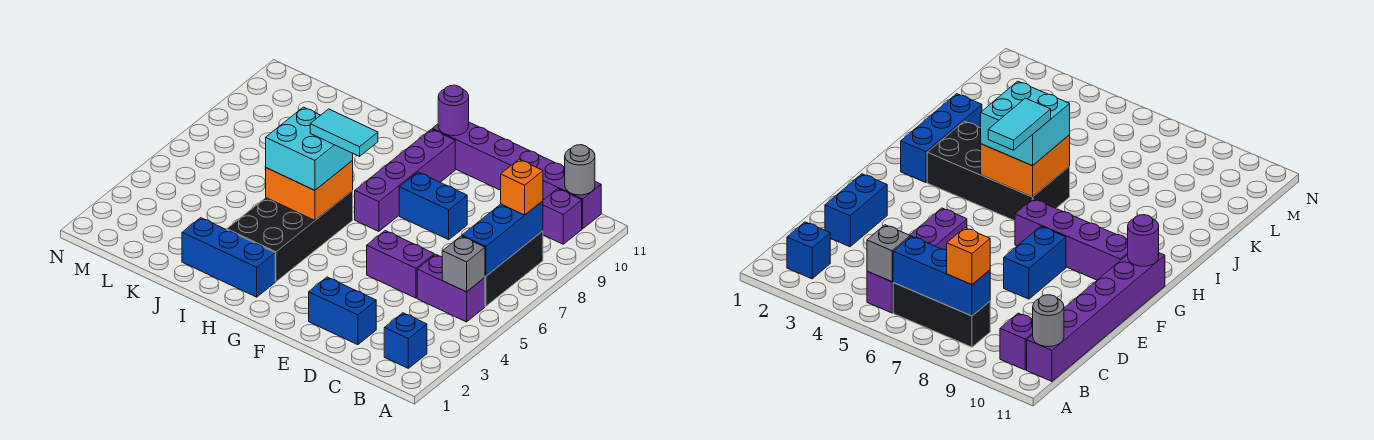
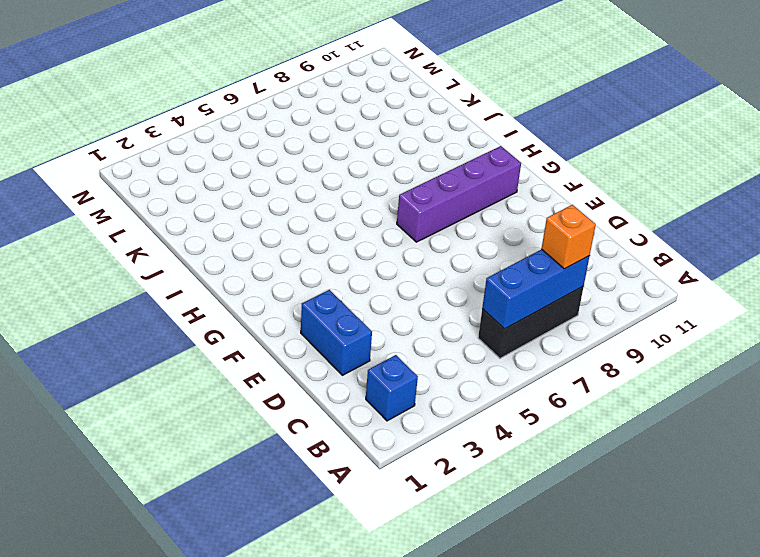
none -> purple 1x2 brick [417,254,485,322]
none -> purple 1x1 brick [543,189,582,244]
none -> purple 1x6 brick [432,122,601,229]

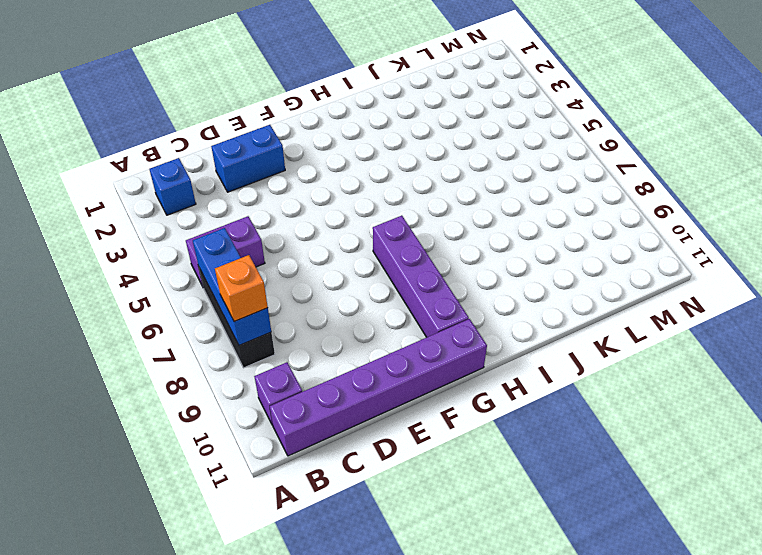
none -> purple 1x2 brick [367,231,434,298]
none -> blue 1x2 brick [399,172,467,240]
none -> blue 1x3 brick [182,218,275,297]

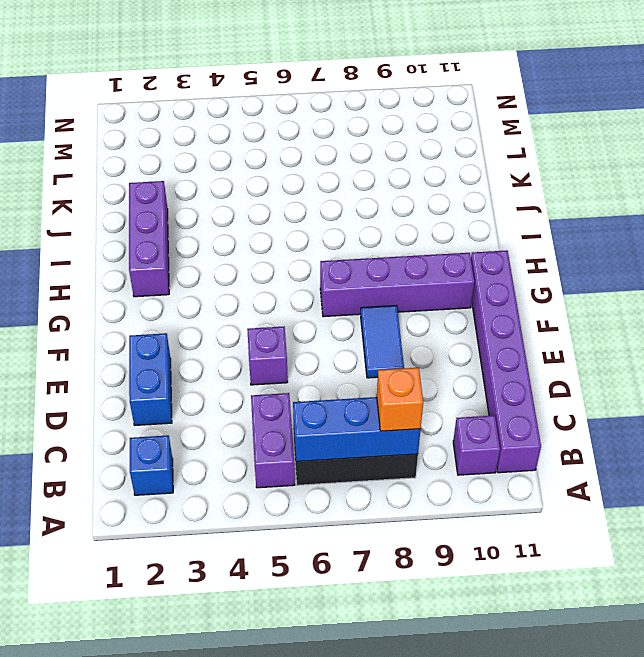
purple 1x1 brick [247,327,288,385] -> purple 1x2 brick [367,231,434,298]
blue 1x2 tile [361,305,404,378] -> blue 1x2 brick [399,172,467,240]
purple 1x3 brick [129,181,169,297] -> blue 1x3 brick [182,218,275,297]
none -> black 2x4 brick [227,191,353,282]
none -> grey 1x1 brick [442,236,485,292]
none -> grey 1x1 round brick [565,145,595,195]

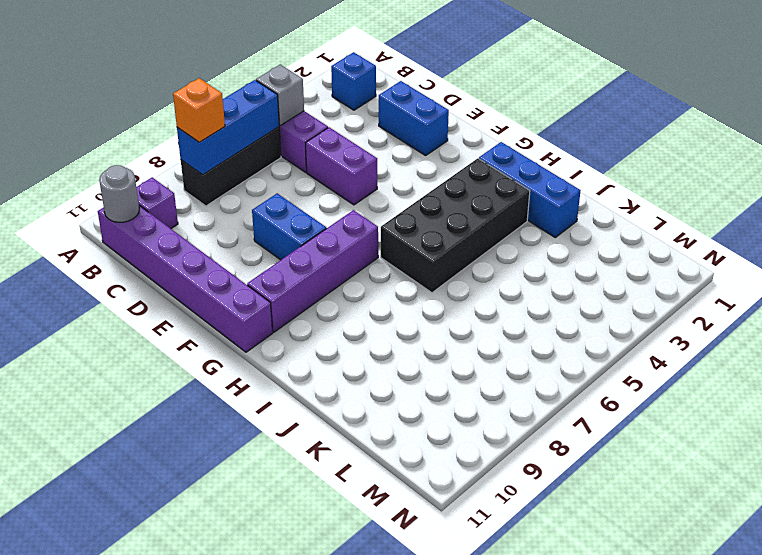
none -> purple 1x1 round brick [438,85,469,136]
none -> orange 2x2 brick [266,161,353,220]
none -> cyan 2x2 brick [266,107,353,190]

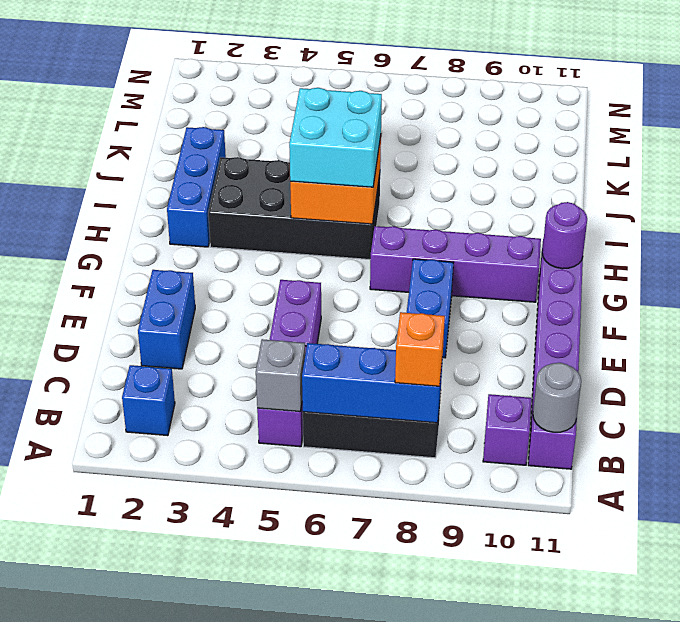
none -> cyan 1x2 tile [310,109,378,156]

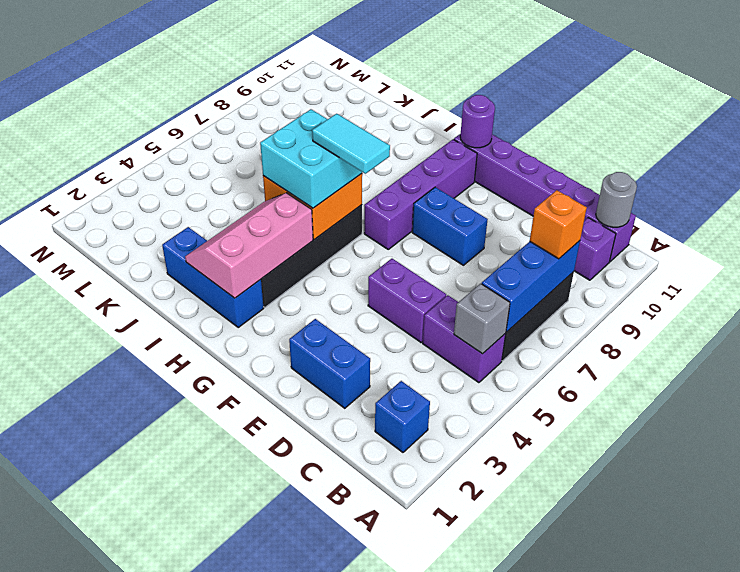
pink 2x3 slope [185,193,313,298] -> none

